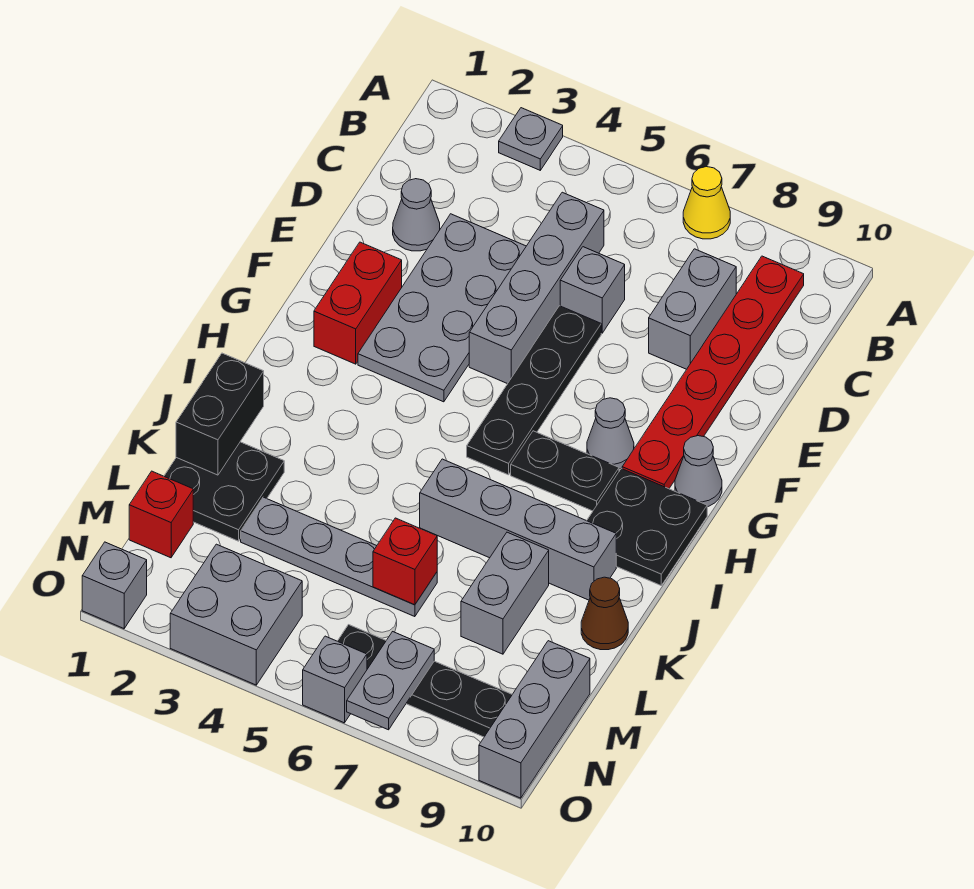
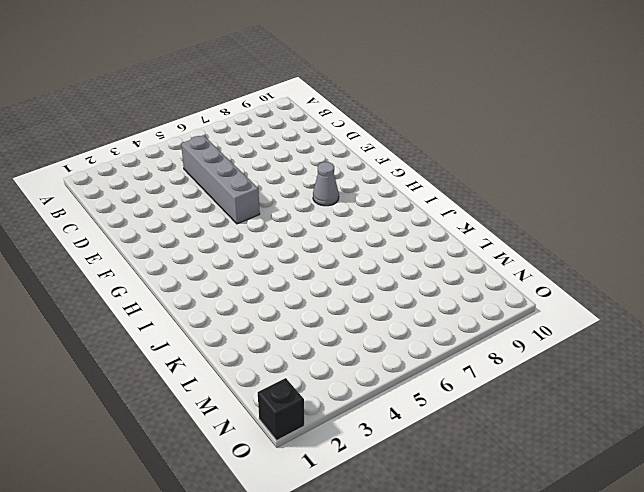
black 1x1 brick [258,378,304,440] -> grey 1x1 brick [82,542,147,628]
none -> grey 1x1 plate [499,108,563,170]
none -> yellow 1x1 cone [683,167,730,239]
none -> red 1x6 plate [622,256,804,489]

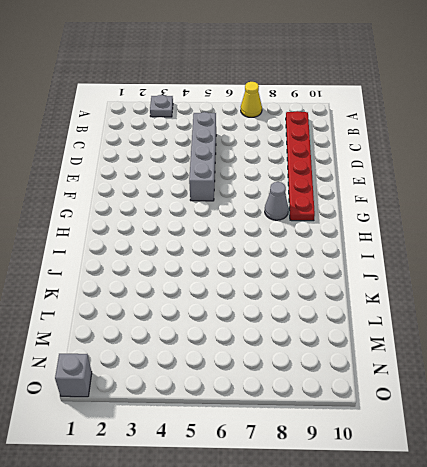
none -> grey 1x2 brick [649,249,736,369]
none -> grey 1x1 cone [393,179,440,251]
none -> grey 2x4 plate [358,214,526,402]

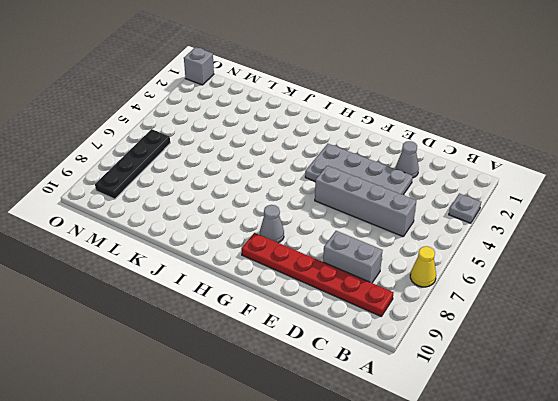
none -> grey 1x1 brick [560,247,625,333]
none -> black 1x4 plate [467,306,601,475]
none -> red 1x2 brick [314,242,402,364]

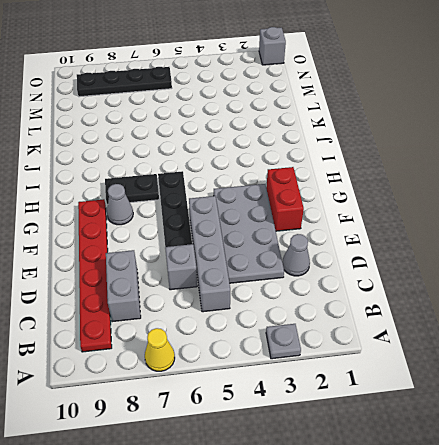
none -> grey 1x1 cone [675,436,722,507]
none -> black 2x2 plate [587,468,707,585]
none -> grey 1x4 brick [420,459,616,600]

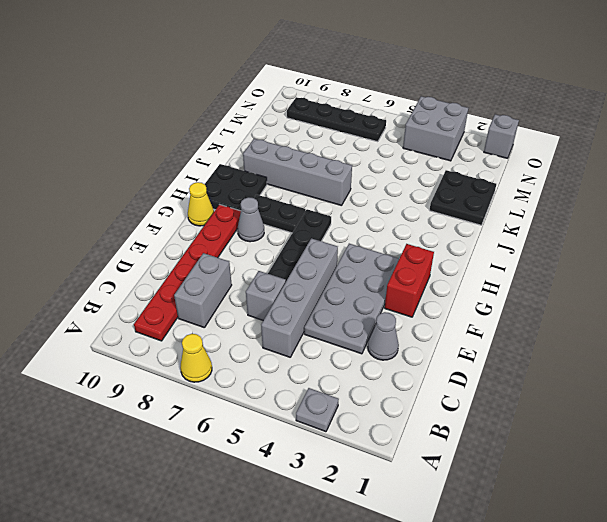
yellow 1x1 cone [188,182,214,226] -> grey 1x1 cone [675,436,722,507]
none -> grey 1x2 brick [461,532,549,654]
none -> brown 1x1 cone [581,577,628,650]
none -> grey 1x4 plate [241,497,437,617]

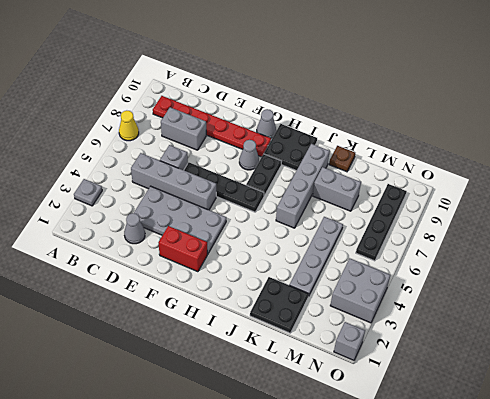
brown 1x1 plate [329,146,355,172] -> brown 1x1 cone [581,577,628,650]
none -> red 1x1 brick [129,471,193,558]
none -> grey 1x3 brick [479,641,590,798]
none -> grey 1x1 brick [303,636,367,723]

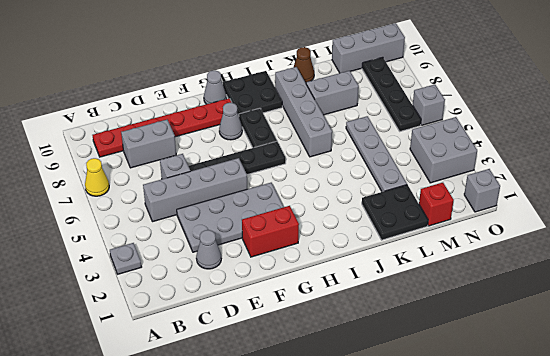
none -> black 1x2 brick [176,353,264,475]
none -> red 1x1 brick [373,518,437,605]
none -> grey 1x2 plate [347,632,434,730]

